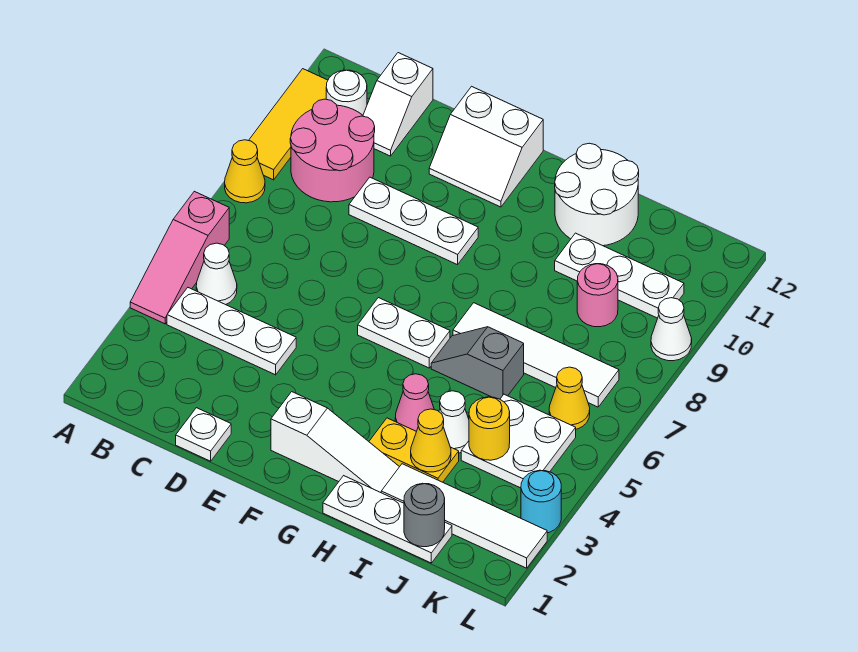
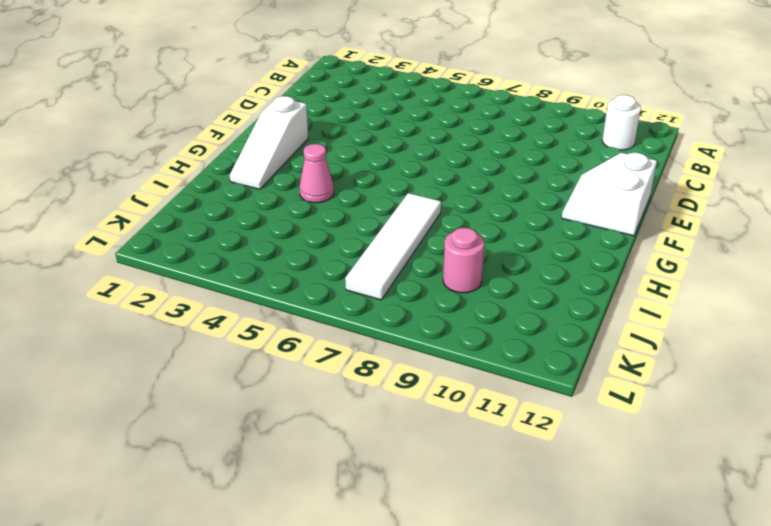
none -> pink 1x3 slope [130,191,229,324]
none -> yellow 1x1 cone [225,140,265,203]
none -> yellow 1x3 tile [249,69,328,180]
none -> white 1x3 plate [167,288,296,375]

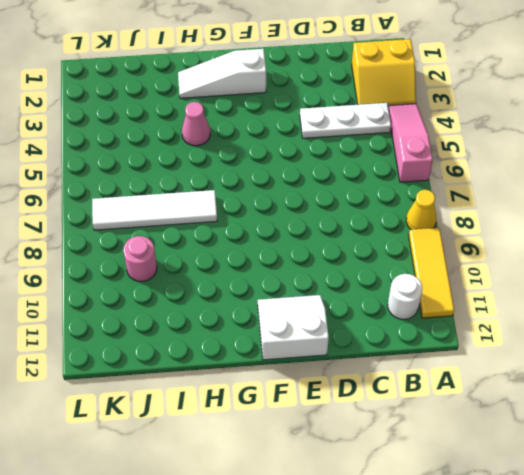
yellow 2x2 slope [352,39,416,106] -> none
none -> white 1x1 cone [196,243,237,305]
none -> pink 2x2 round brick [290,99,375,202]
none -> white 1x2 slope [363,53,433,156]
none -> white 1x1 plate [176,408,231,461]

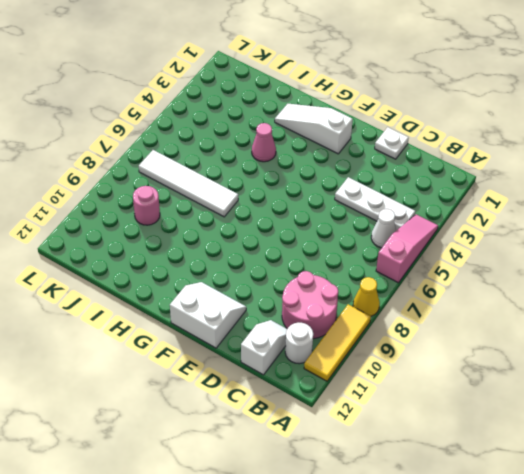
none -> white 1x3 plate [349,177,478,265]
none -> white 1x2 plate [358,298,450,368]
none -> white 1x3 plate [323,476,452,563]
none -> yellow 1x2 plate [369,418,459,482]

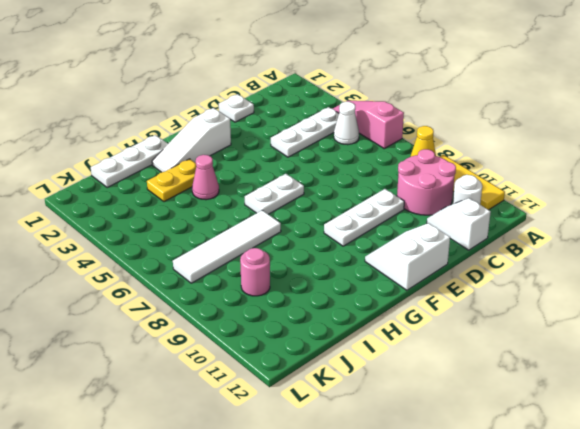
none -> grey 1x2 slope [431,327,524,399]
none -> white 2x2 round brick [555,143,639,246]
none -> white 1x4 tile [381,464,547,568]
none -> white 1x1 cone [439,391,469,453]

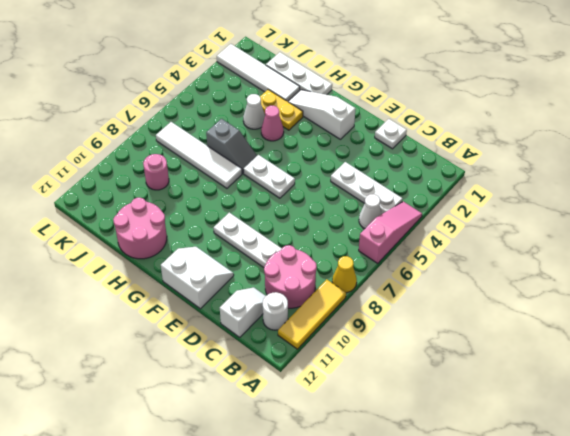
pink 2x2 round brick [113,198,167,259] -> white 2x2 round brick [555,143,639,246]
none -> white 1x3 plate [555,233,684,318]
none -> white 2x2 plate [461,394,576,488]
none -> yellow 1x1 cone [549,367,590,429]
none -> cyan 1x1 round brick [521,470,561,533]

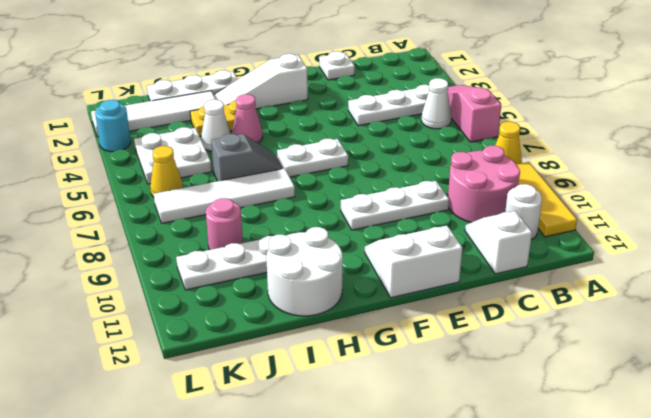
none -> white 1x1 cone [651,298,692,361]
none -> yellow 1x1 cone [411,409,451,472]
none -> grey 1x1 round brick [404,483,445,547]
none -> yellow 1x1 round brick [469,397,510,460]

